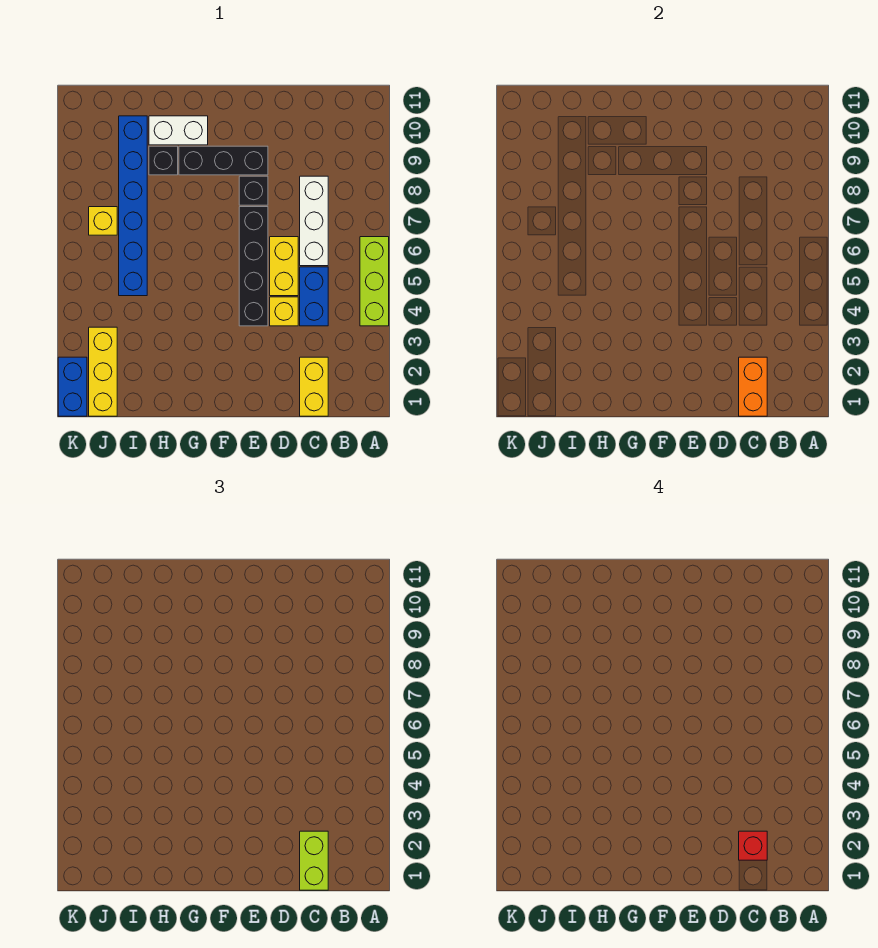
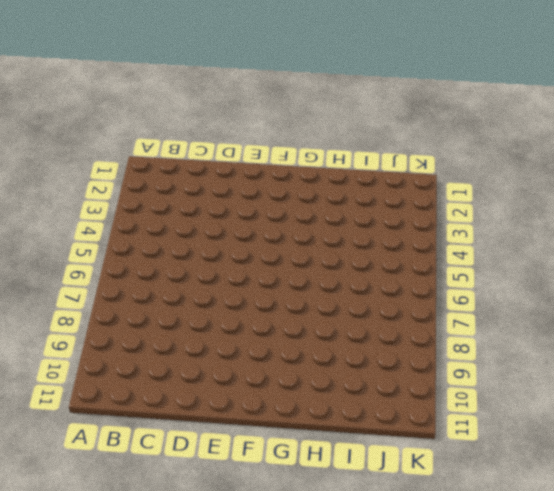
none -> lime 1x3 brick [360,237,389,326]
none -> yellow 1x2 brick [300,357,328,416]
none -> blue 1x2 brick [300,267,328,326]

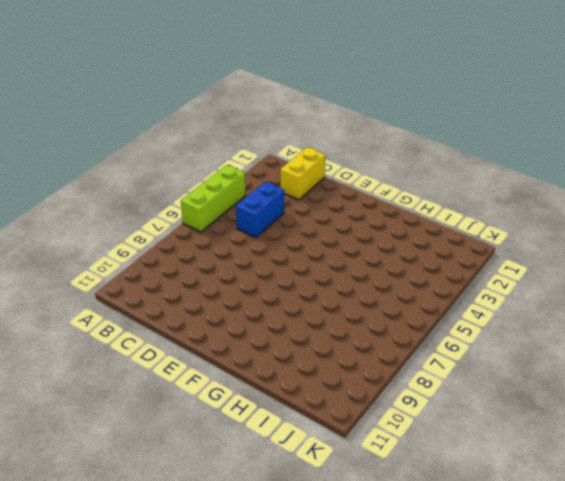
none -> white 1x3 brick [300,176,328,266]
none -> yellow 1x1 brick [270,297,298,326]
none -> yellow 1x2 brick [270,237,298,296]

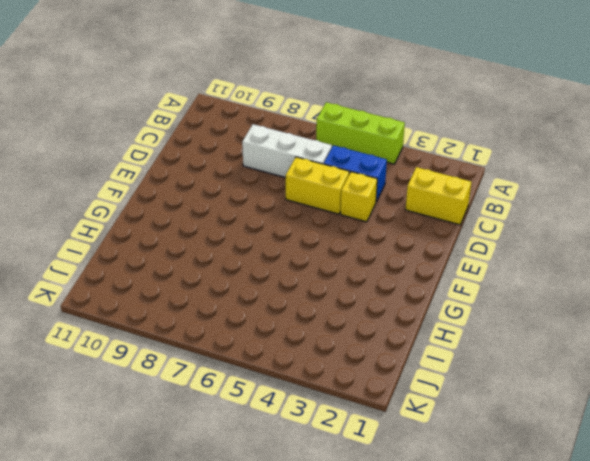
none -> black 1x4 brick [239,207,268,326]
none -> black 1x1 brick [239,176,268,205]
none -> black 1x3 brick [179,146,268,175]

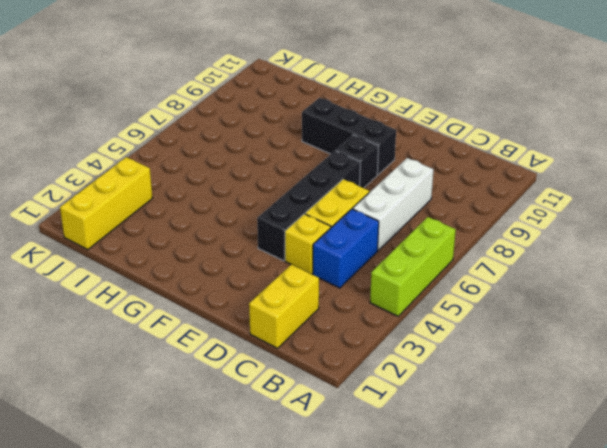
none -> white 1x2 brick [149,116,208,145]
none -> black 1x1 brick [149,146,178,175]
none -> blue 1x6 brick [119,116,147,296]

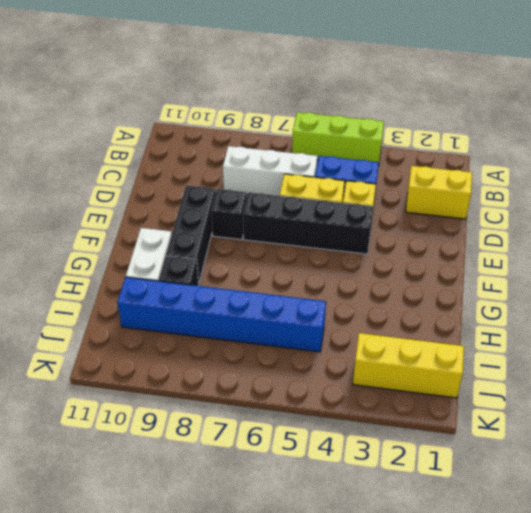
none -> yellow 1x1 brick [89,207,117,235]
none -> blue 1x2 brick [58,357,87,416]
none -> orange 1x2 brick [739,357,767,416]

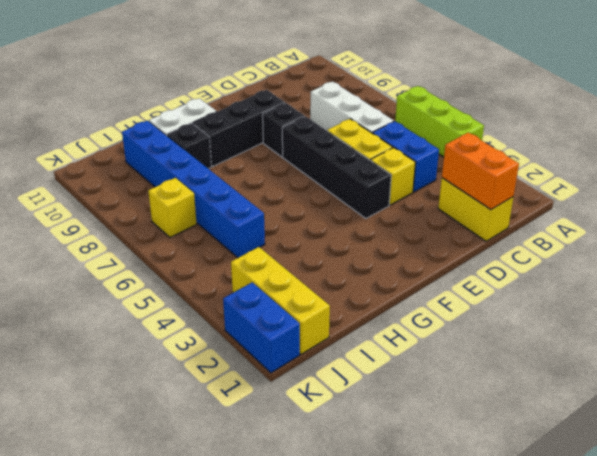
none -> lime 1x2 brick [300,831,328,890]
none -> red 1x1 brick [739,831,767,860]

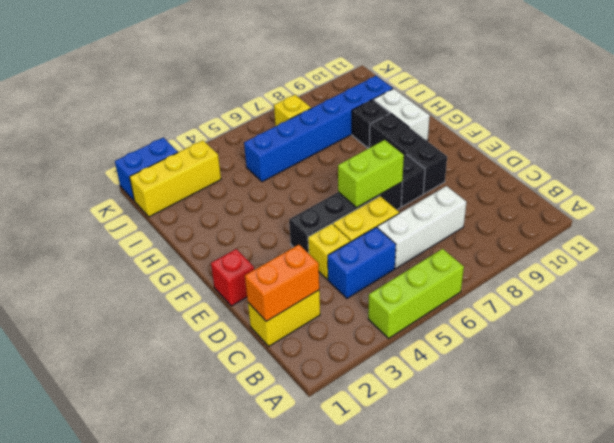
red 1x1 brick [211,249,254,306] -> red 1x1 brick moved to [739,831,767,860]
lime 1x2 brick [338,140,404,207] -> lime 1x2 brick moved to [300,831,328,890]

